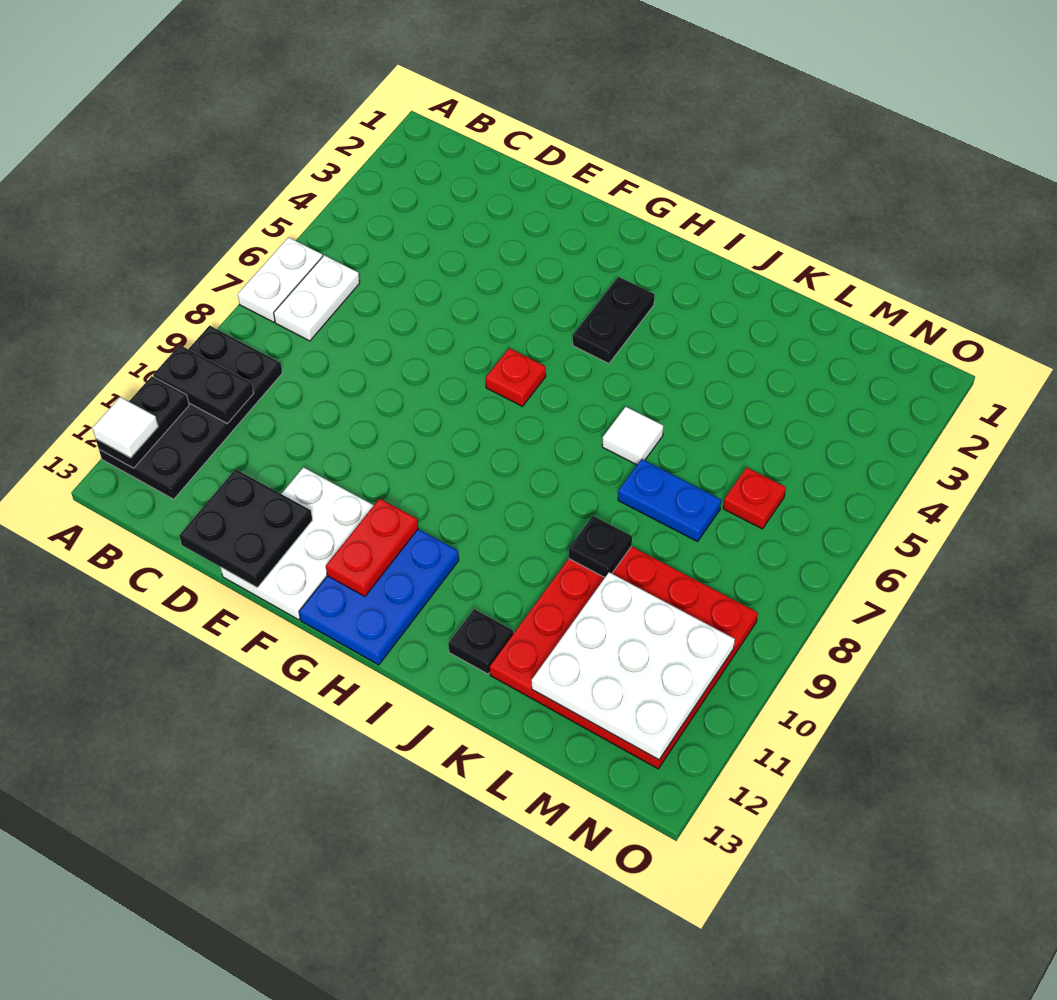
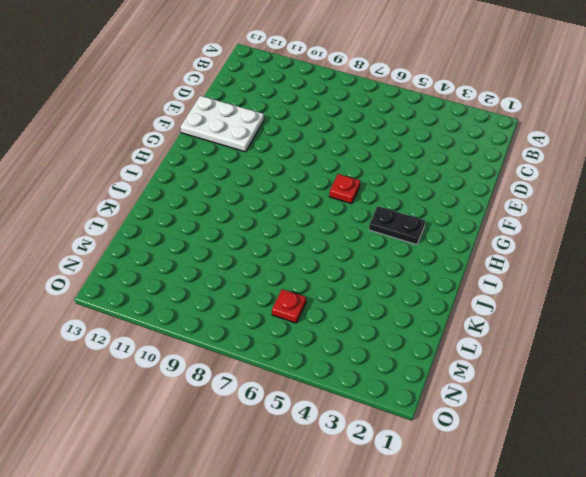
none -> white 1x2 plate [238,237,323,322]
none -> black 2x4 plate [99,326,282,499]
none -> white 1x2 plate [274,255,360,341]

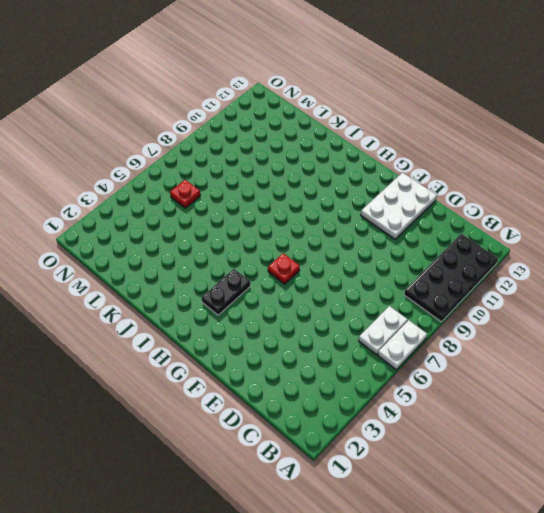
none -> blue 2x3 plate [299,529,459,665]
none -> white 1x1 tile [602,407,663,465]
none -> black 1x1 plate [448,609,513,674]

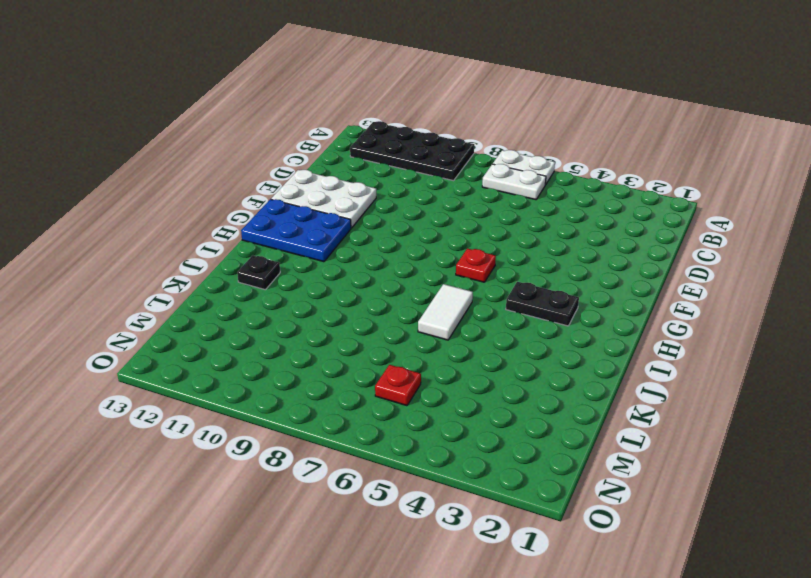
white 1x2 tile [418,284,473,340] -> white 1x1 tile [602,407,663,465]
none -> blue 1x2 plate [618,459,721,542]
none -> red 4x4 plate [490,546,758,769]
none -> black 1x2 plate [153,345,254,424]

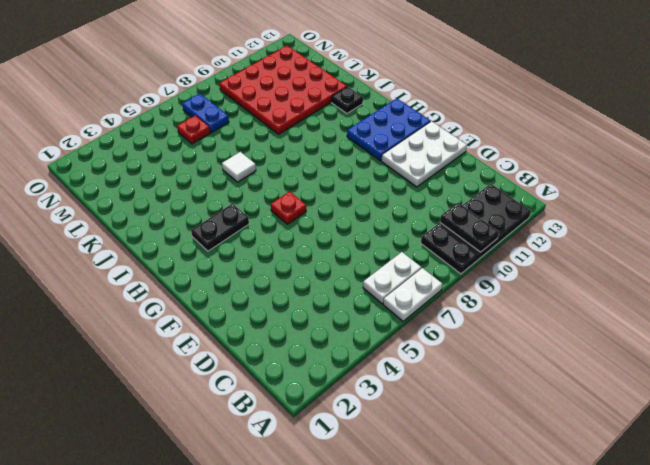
blue 1x2 plate [182,94,229,133] -> blue 1x2 plate moved to [618,459,721,542]
none -> black 1x2 plate [96,376,189,468]
none -> black 2x2 plate [179,469,312,587]
none -> red 1x2 plate [326,499,418,596]

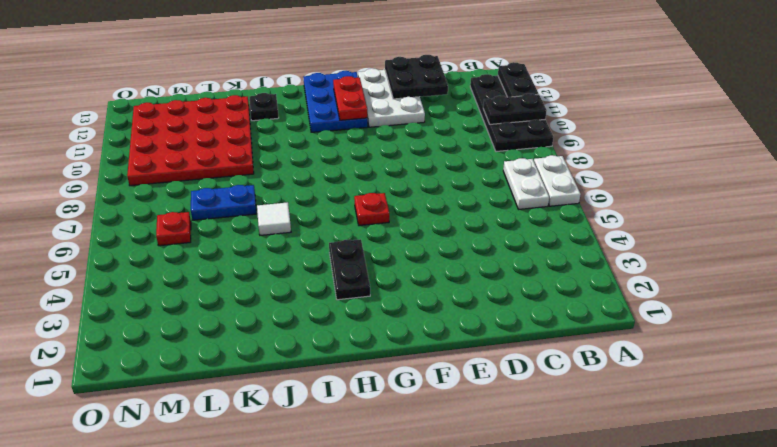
none -> black 1x1 plate [569,516,632,577]
none -> white 3x3 plate [532,572,735,760]
none -> white 1x1 tile [92,397,158,458]

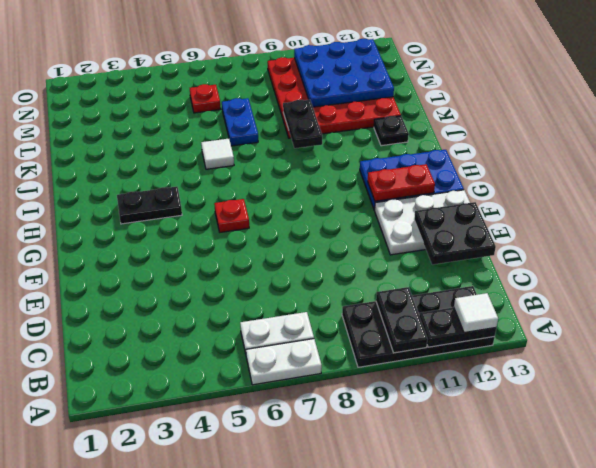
black 1x2 plate [283,100,322,148] -> black 1x1 plate [569,516,632,577]
blue 3x3 plate [294,39,394,107] -> white 3x3 plate [532,572,735,760]

